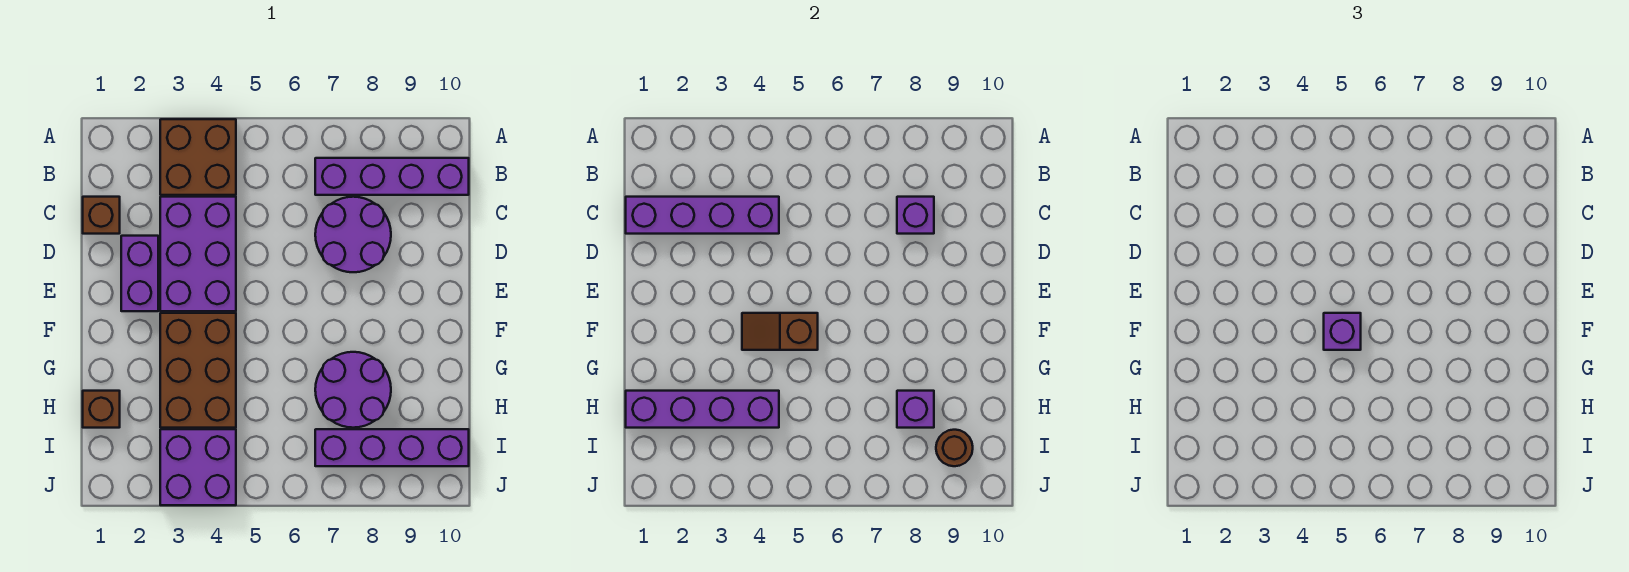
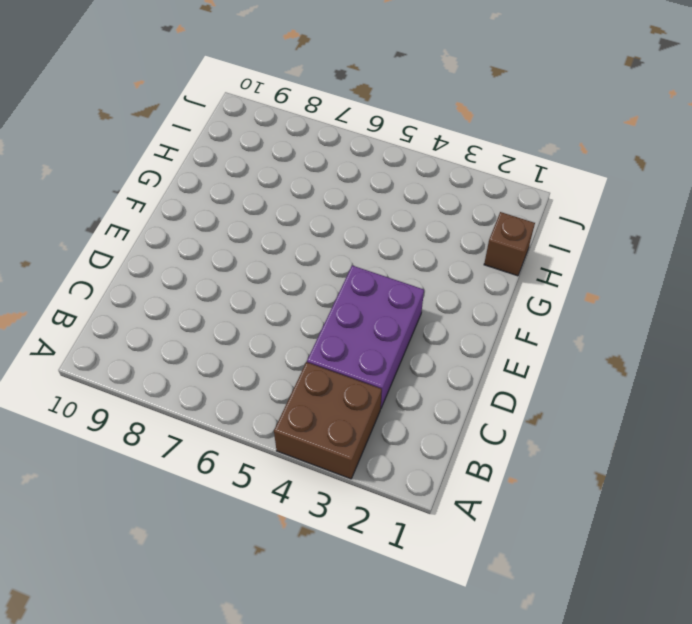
none -> purple 1x4 brick [315,158,469,195]
none -> brown 1x1 brick [83,197,120,234]
none -> purple 2x2 round brick [315,197,391,272]

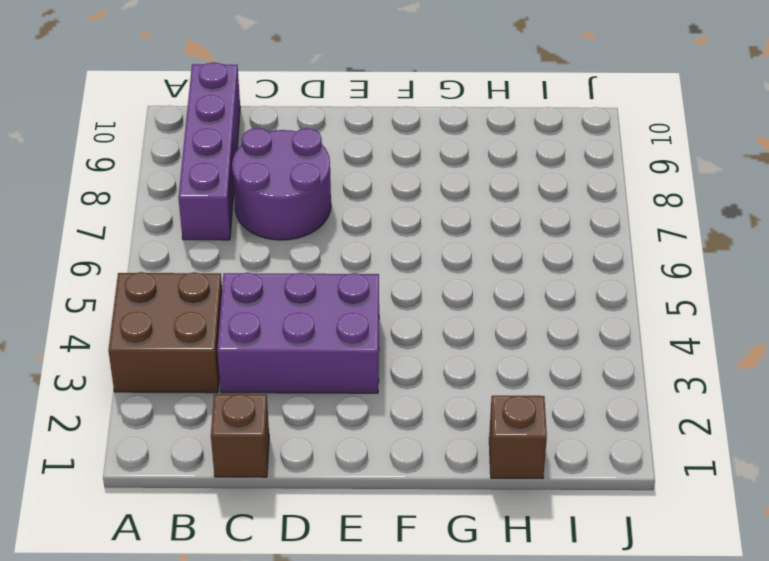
none -> purple 1x2 brick [121,236,158,311]
none -> brown 2x3 brick [160,313,236,428]
none -> purple 2x2 round brick [315,352,391,428]

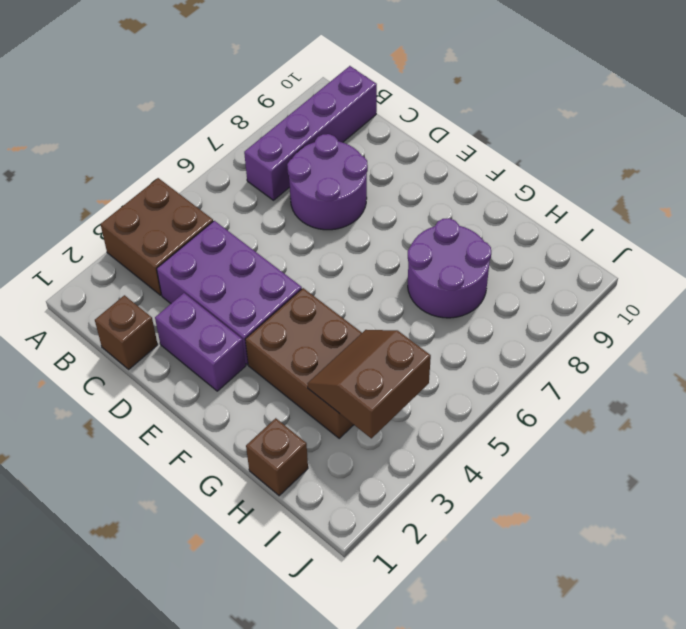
brown 2x2 slope [308,330,431,438] -> purple 1x4 brick [626,391,779,428]
none -> purple 2x2 brick [160,429,236,505]
none -> purple 1x4 brick [315,429,469,466]
none -> purple 1x4 brick [626,197,779,234]

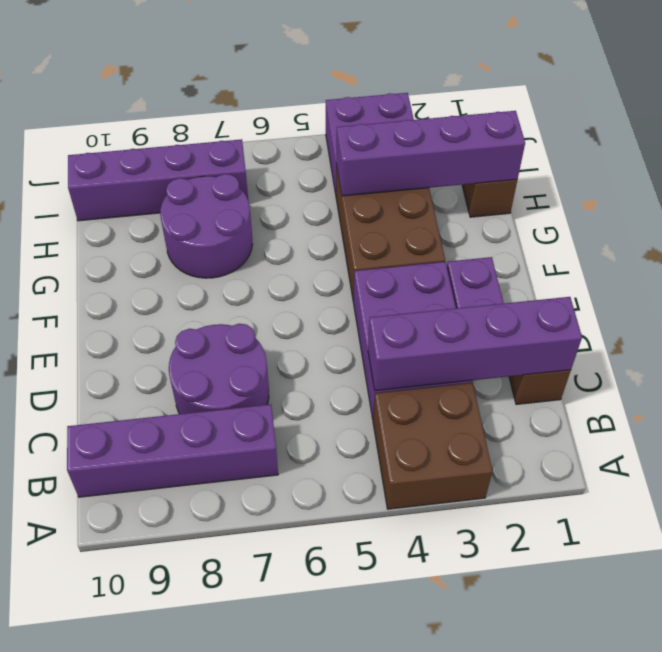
none -> purple 1x1 brick [897,197,934,234]
none -> brown 1x2 slope [742,313,818,350]
none -> purple 1x1 brick [897,391,934,428]

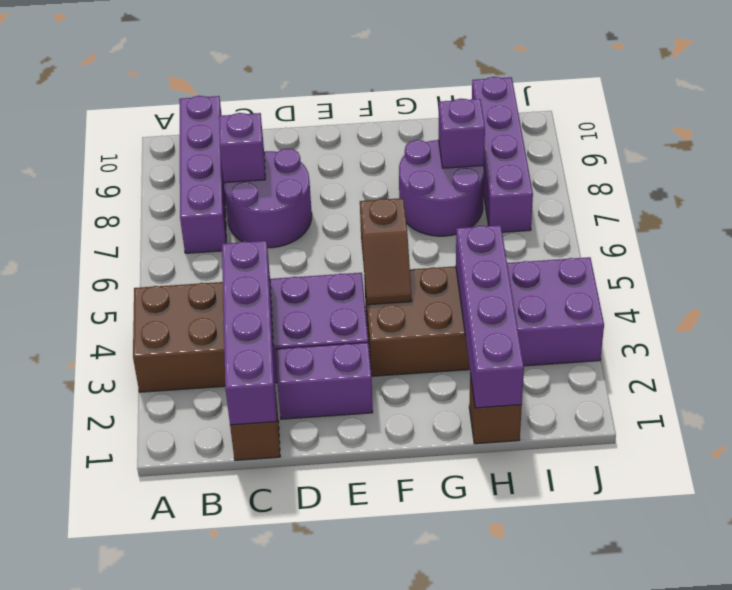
none -> brown 1x1 round brick [936,430,973,466]
none -> purple 1x1 brick [1324,313,1361,350]

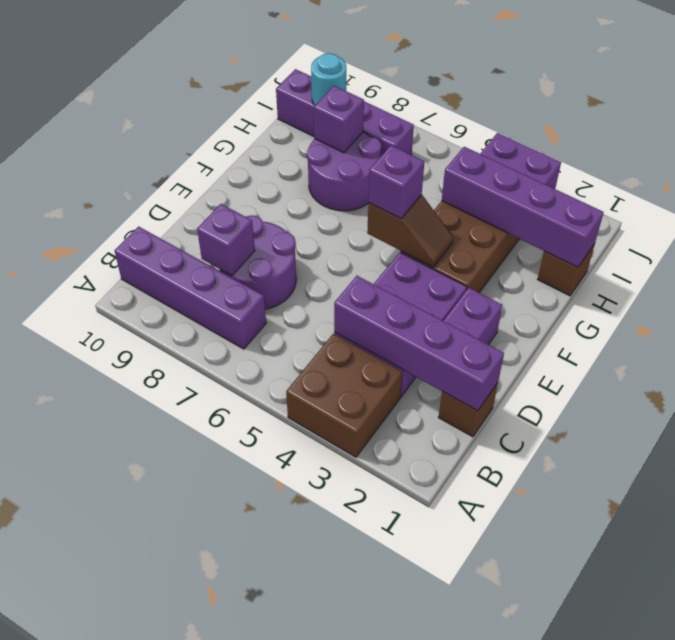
cyan 1x1 round brick [311,53,346,105] -> brown 1x1 round brick [936,430,973,466]

